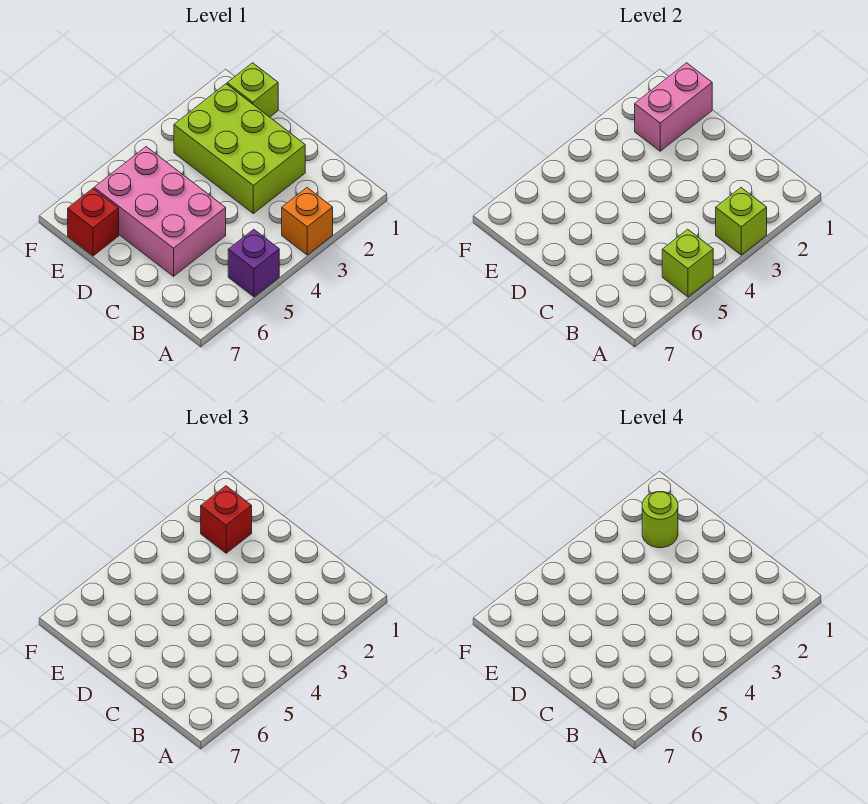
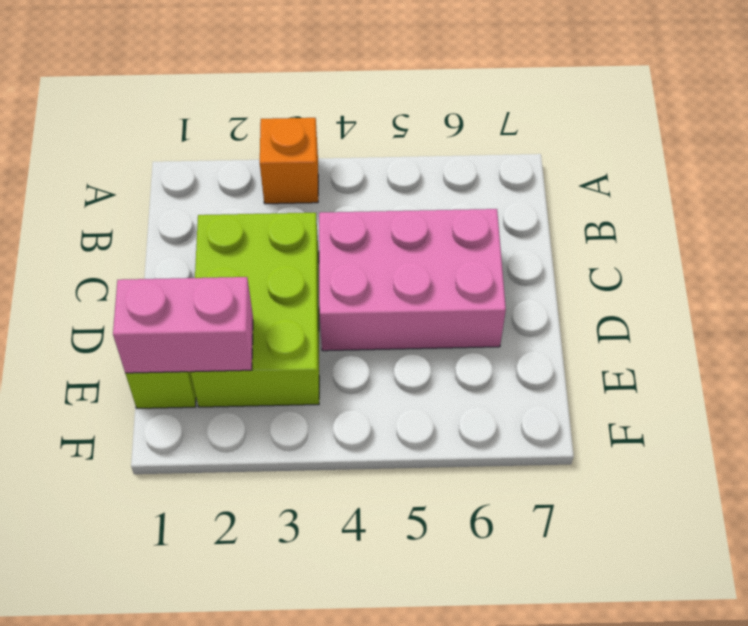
pink 2x3 brick [319,209,506,351] -> pink 2x3 brick turned to [94,147,226,276]
none -> purple 1x1 brick [228,229,279,297]
none -> red 1x1 brick [68,189,119,256]

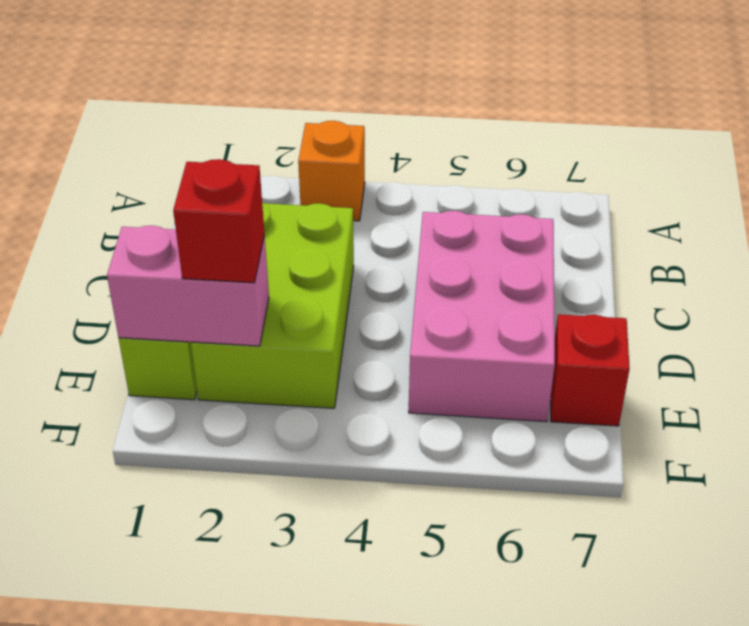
none -> purple 1x1 brick [228,229,279,297]
none -> lime 1x1 brick [716,188,767,255]

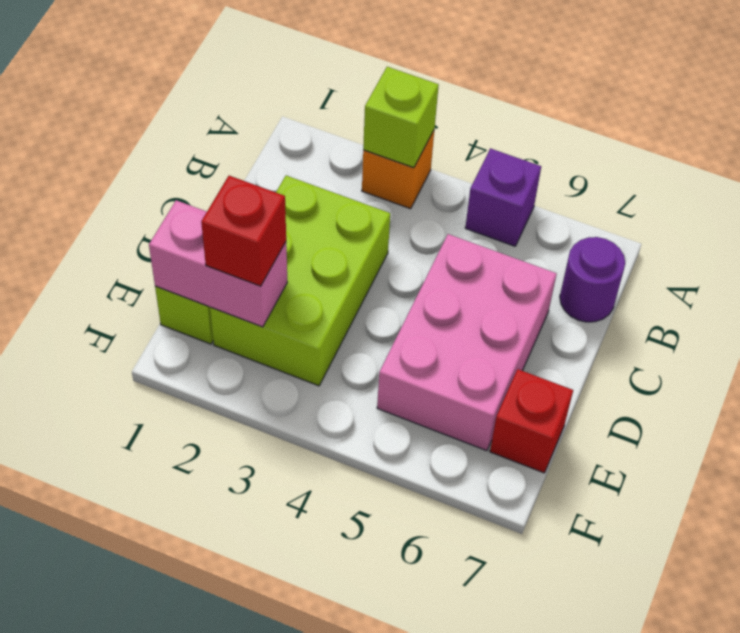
purple 1x1 round brick [560,237,625,322] -> none
none -> lime 1x1 brick [662,229,713,297]
none -> lime 1x1 round brick [642,492,678,548]

